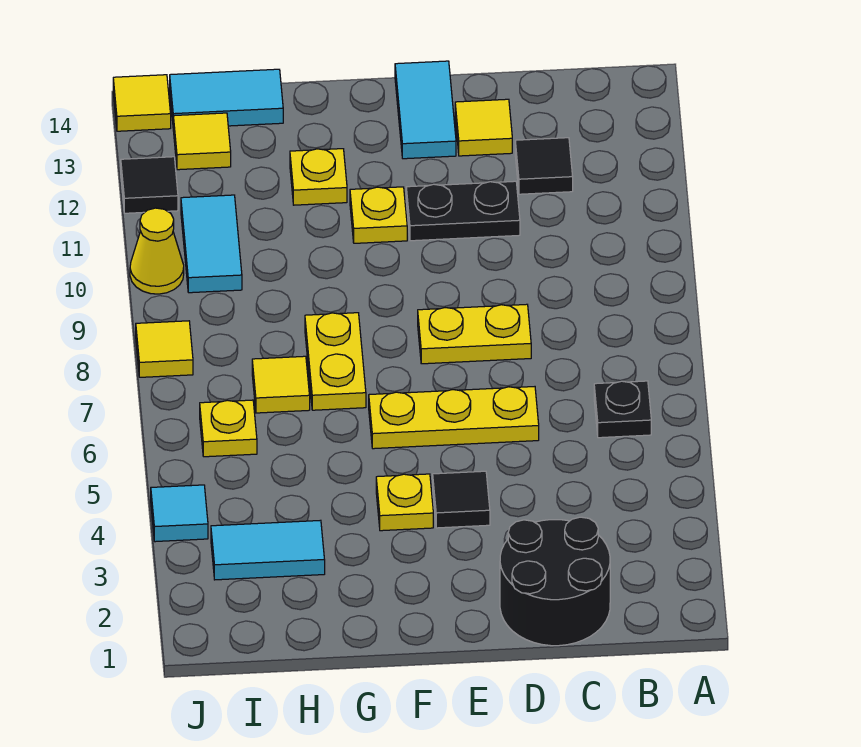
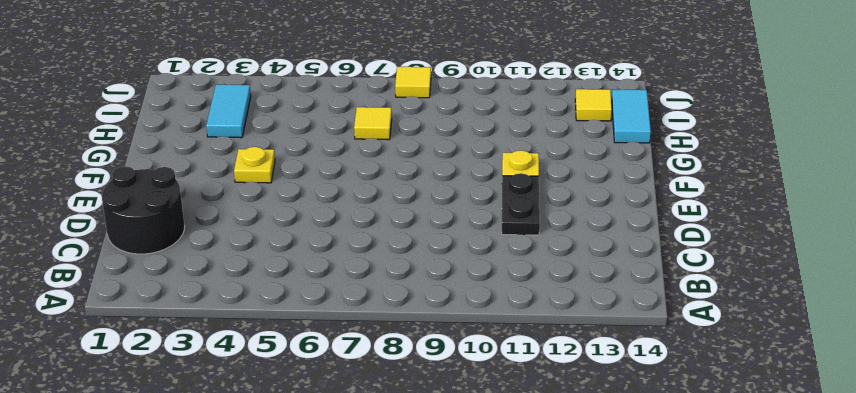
none -> black 1x1 plate [594,381,651,438]
none -> black 1x1 tile [515,138,573,194]
none -> yellow 1x3 plate [369,387,539,449]

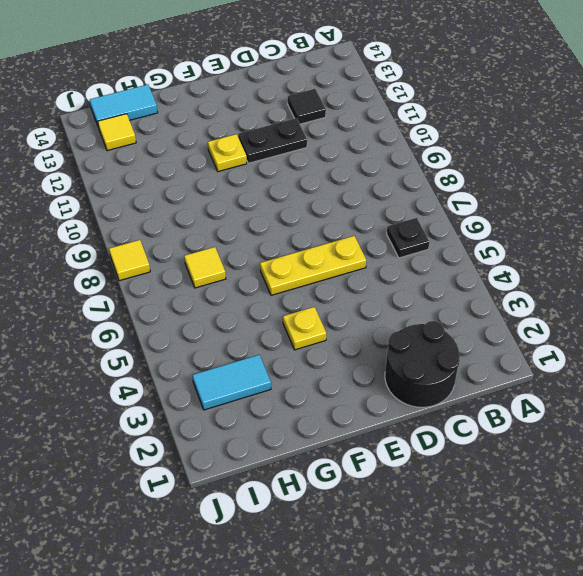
none -> yellow 1x2 plate [418,304,531,364]
none -> yellow 1x1 tile [455,99,512,156]
none -> black 1x1 tile [433,471,490,528]

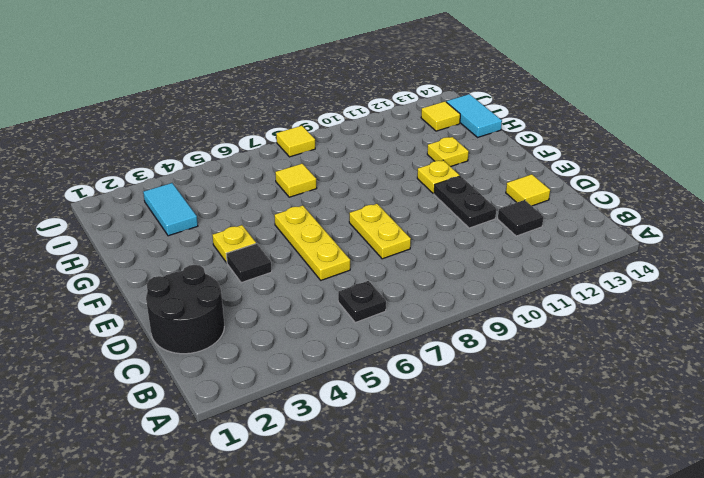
none -> cyan 1x2 tile [395,61,456,159]
none -> yellow 1x2 plate [305,313,366,410]
none -> yellow 1x1 plate [200,400,257,457]

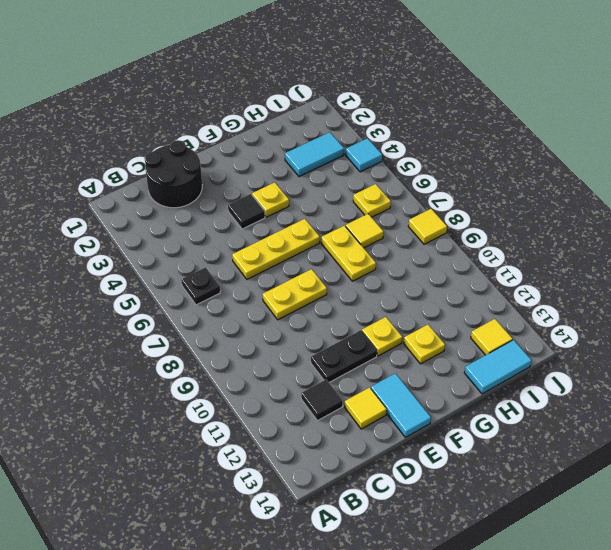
none -> cyan 1x2 tile [181,195,242,293]
none -> yellow 1x1 cone [130,208,184,294]
none -> black 1x1 tile [121,157,178,213]

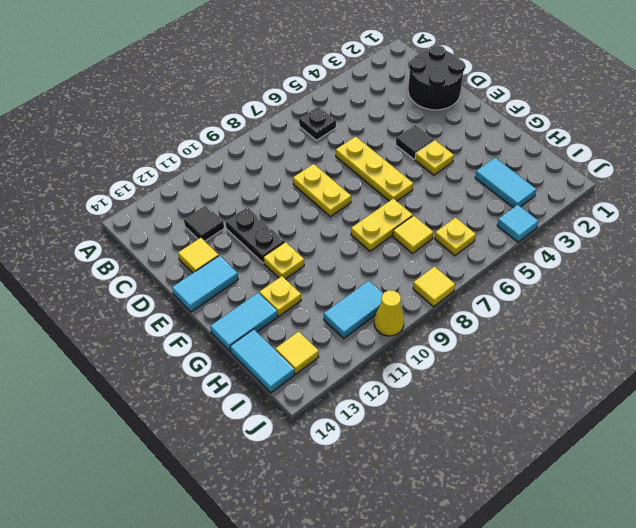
cyan 1x2 tile [210,293,278,351] -> none
none -> black 1x1 tile [121,157,178,213]
none -> yellow 1x1 tile [113,75,171,131]

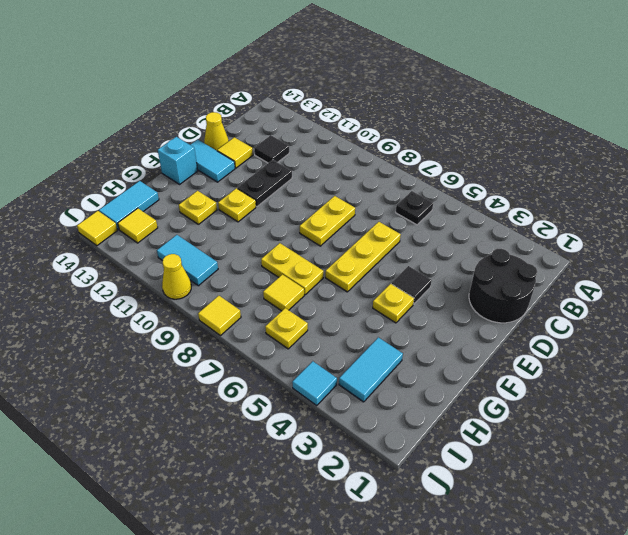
yellow 1x1 cone [204,112,229,151] -> none
cyan 1x1 brick [158,137,198,184] -> none
none -> black 1x1 tile [121,157,178,213]

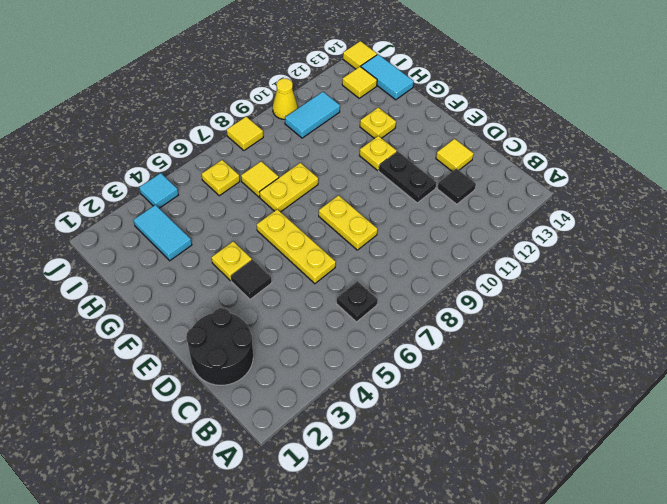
none -> cyan 1x2 tile [395,61,456,159]
none -> black 1x1 tile [121,157,178,213]

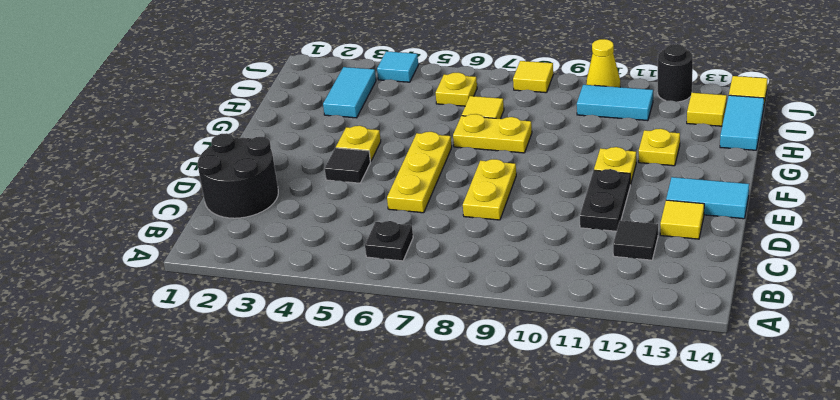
black 1x1 round brick [658,44,693,102] -> black 1x1 tile [121,157,178,213]

